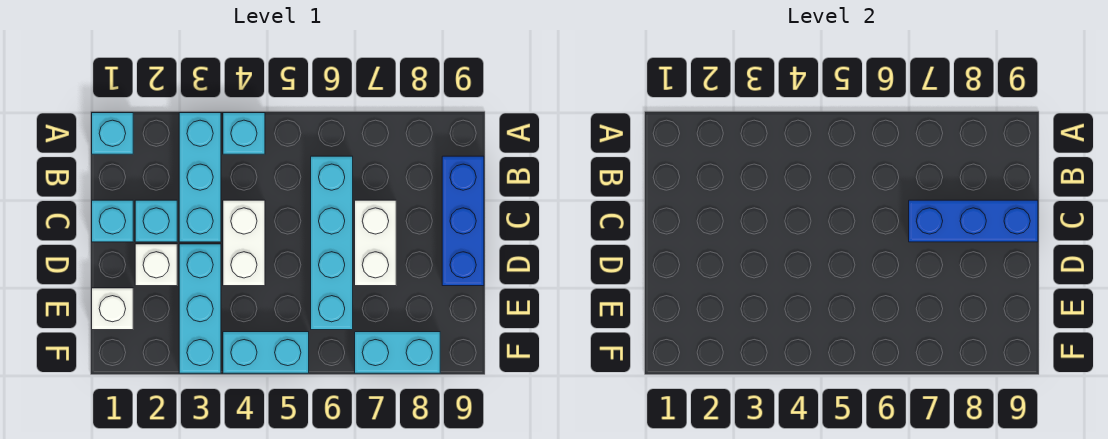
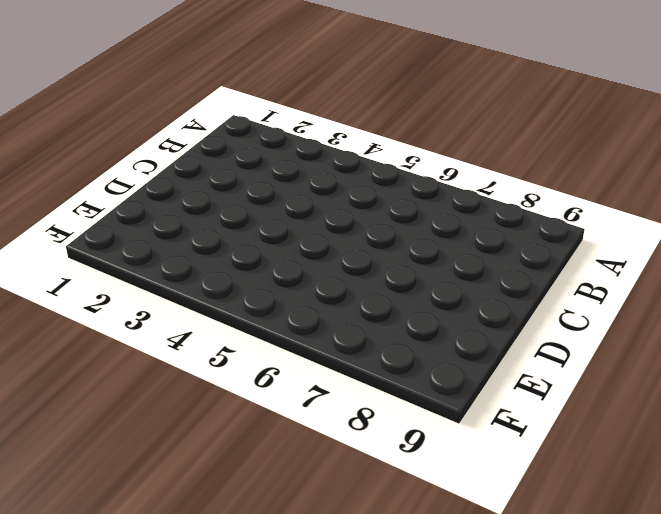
none -> cyan 1x1 brick [92,113,133,154]
none -> cyan 1x3 brick [179,113,221,242]
none -> cyan 1x1 brick [223,113,265,154]

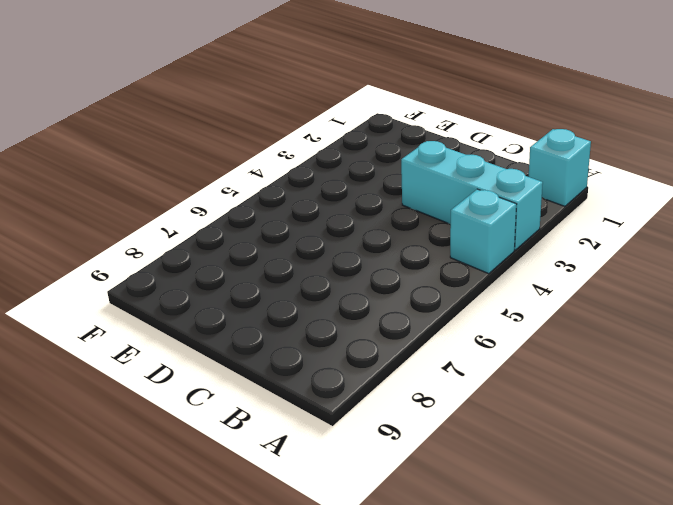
none -> cyan 1x4 brick [311,156,353,330]
none -> blue 1x3 brick [442,156,484,286]
none -> cyan 1x1 brick [92,200,133,242]

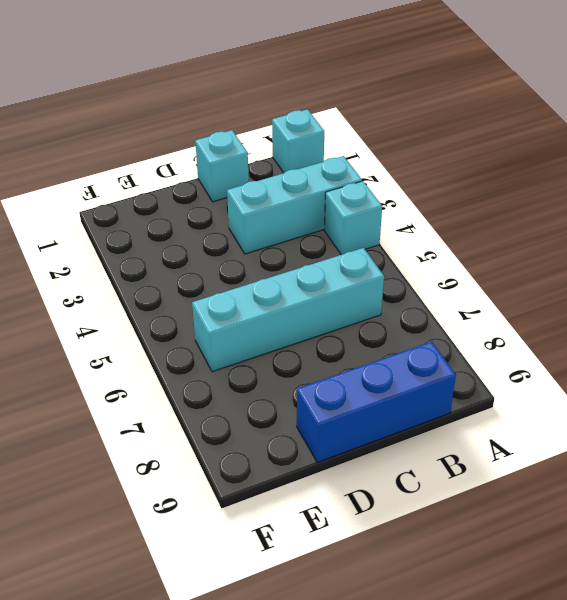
none -> cyan 1x1 brick [135,200,177,242]
none -> white 1x2 brick [223,200,265,286]
none -> white 1x2 brick [355,200,396,286]

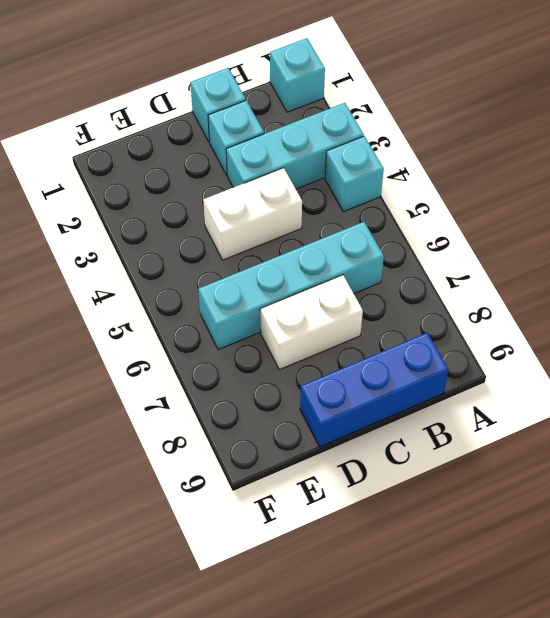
none -> white 1x1 brick [135,244,177,286]
none -> cyan 1x3 brick [179,244,221,373]
none -> white 1x1 brick [92,288,133,330]

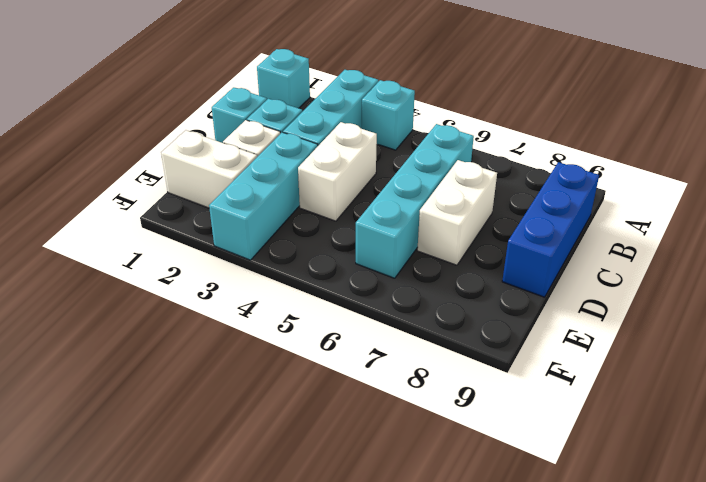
white 1x2 brick [161,130,257,208] -> white 1x1 brick [92,288,133,330]
none -> cyan 1x2 brick [223,332,309,373]
none -> cyan 1x2 brick [355,332,440,373]
none -> blue 1x3 brick [909,200,1038,242]

